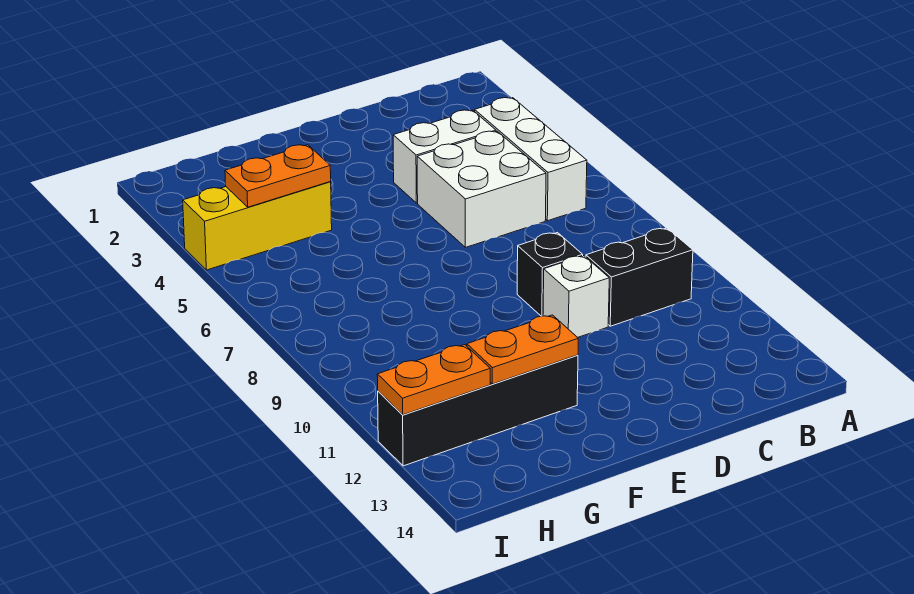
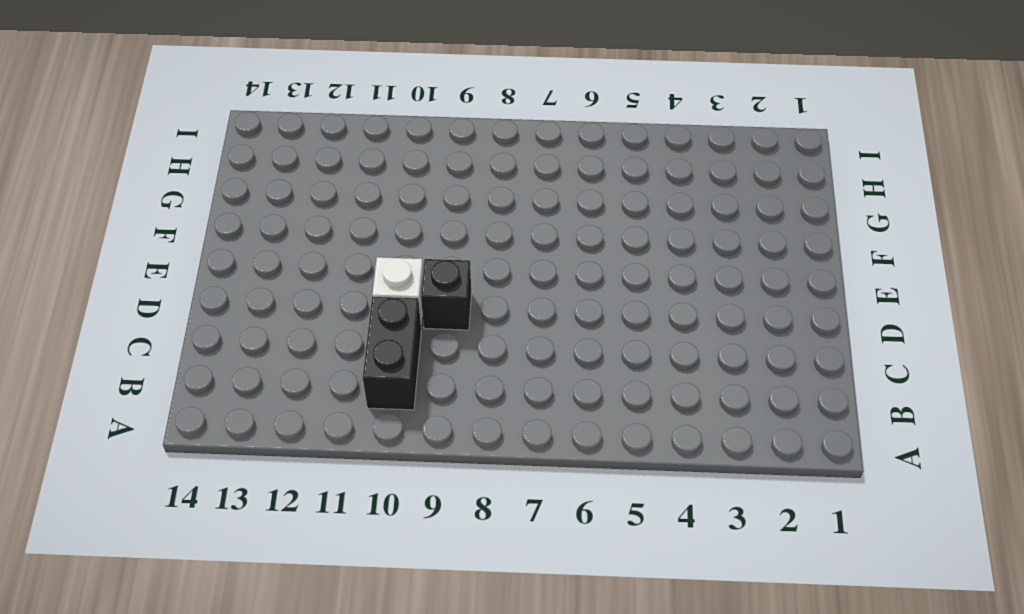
none -> white 1x3 brick [475,98,587,221]
none -> white 1x2 brick [393,110,496,203]

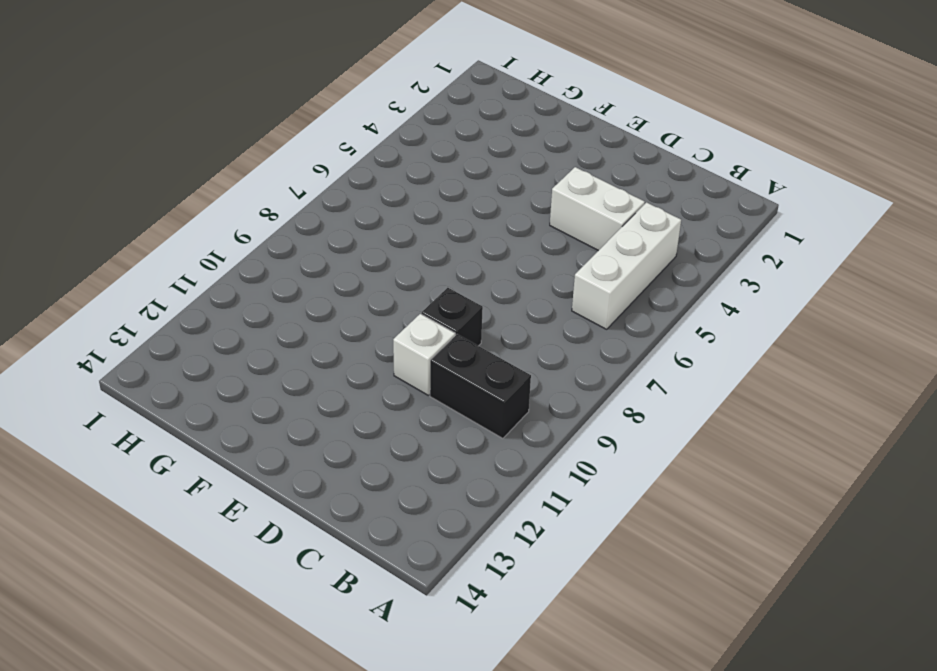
none -> white 2x2 brick [417,131,546,247]
none -> black 1x4 brick [378,355,578,466]

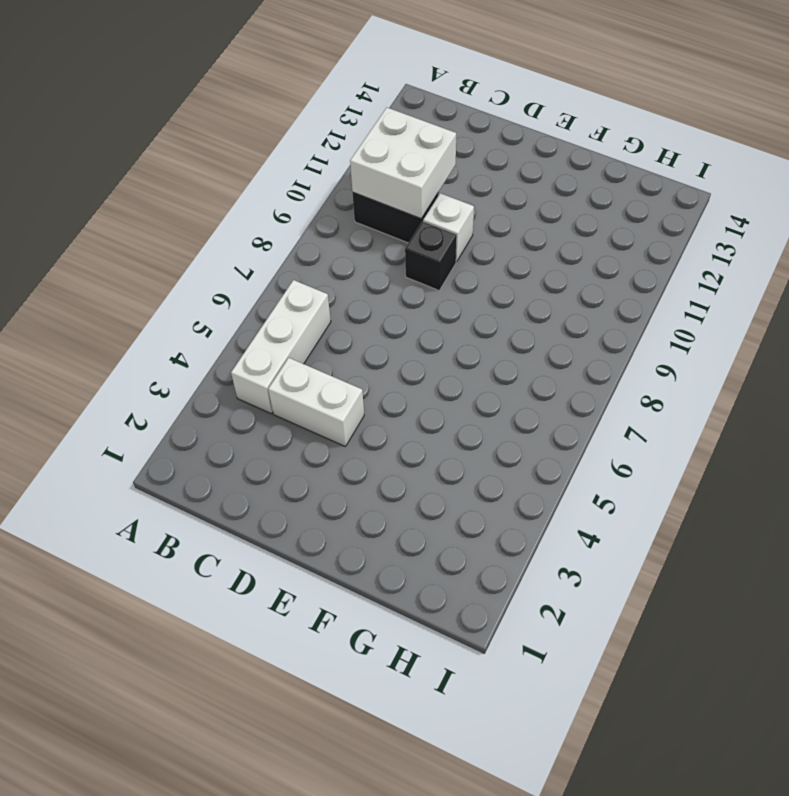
white 2x2 brick [350,108,456,219] -> white 2x2 brick moved to [417,131,546,247]
none -> black 1x4 brick [378,355,578,466]
none -> yellow 1x3 brick [183,182,332,270]

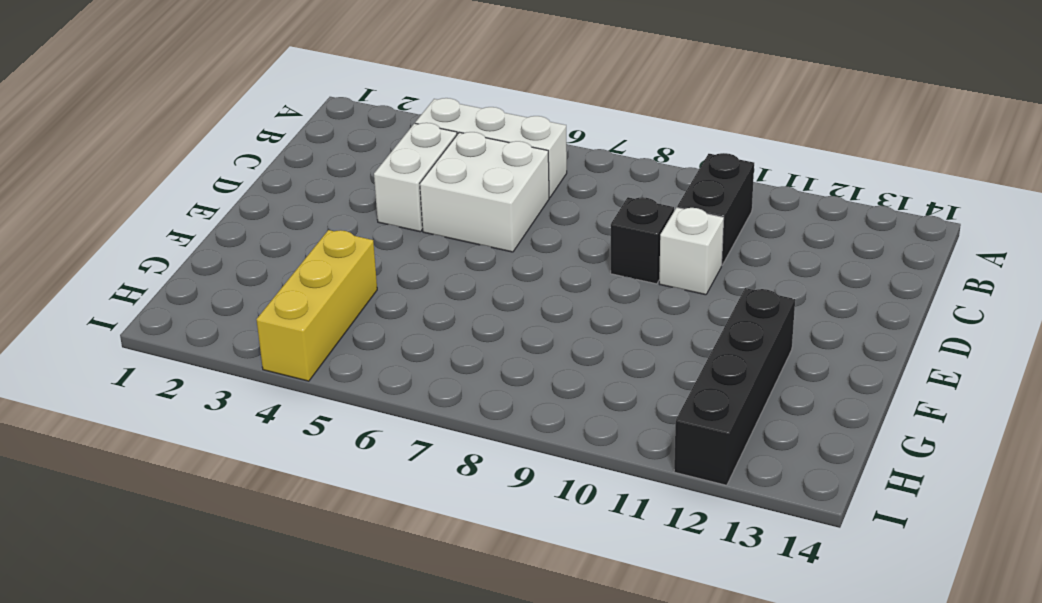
none -> orange 1x2 plate [467,315,578,384]
none -> orange 1x2 plate [225,145,331,207]

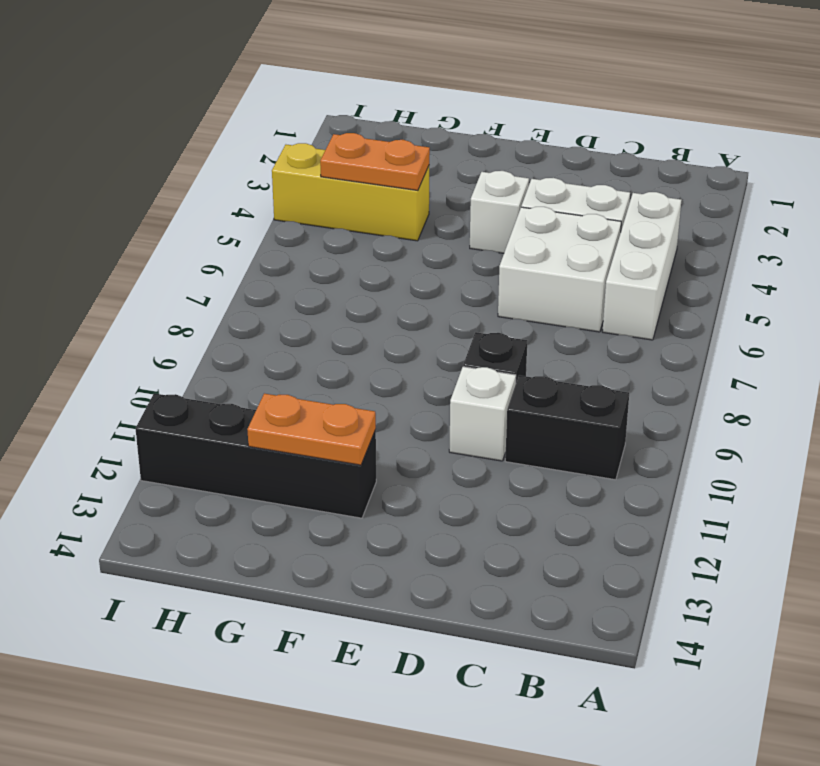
white 1x1 brick [470,171,529,253] -> none
none -> orange 1x2 plate [377,345,490,415]

